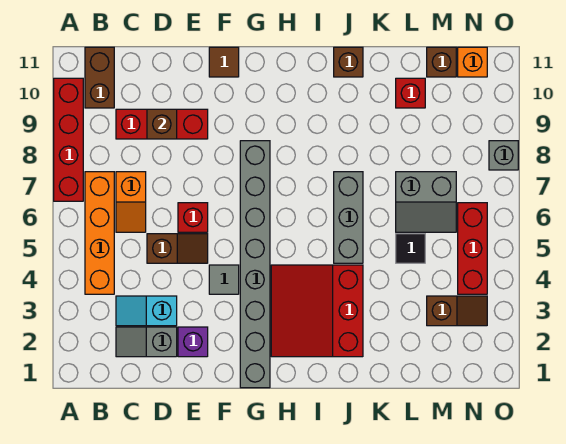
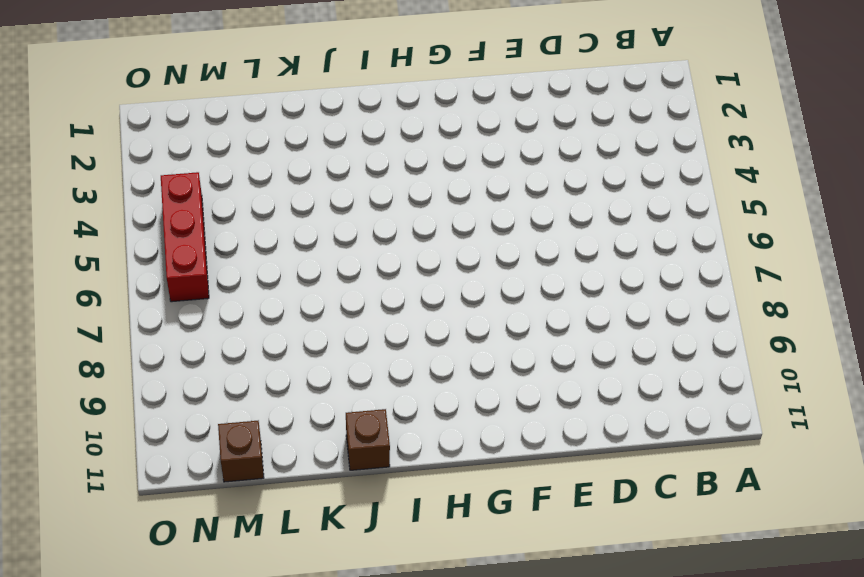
none -> red 1x4 brick [54,78,83,201]
none -> orange 1x4 brick [85,172,114,294]
none -> brown 1x2 brick [85,47,114,108]

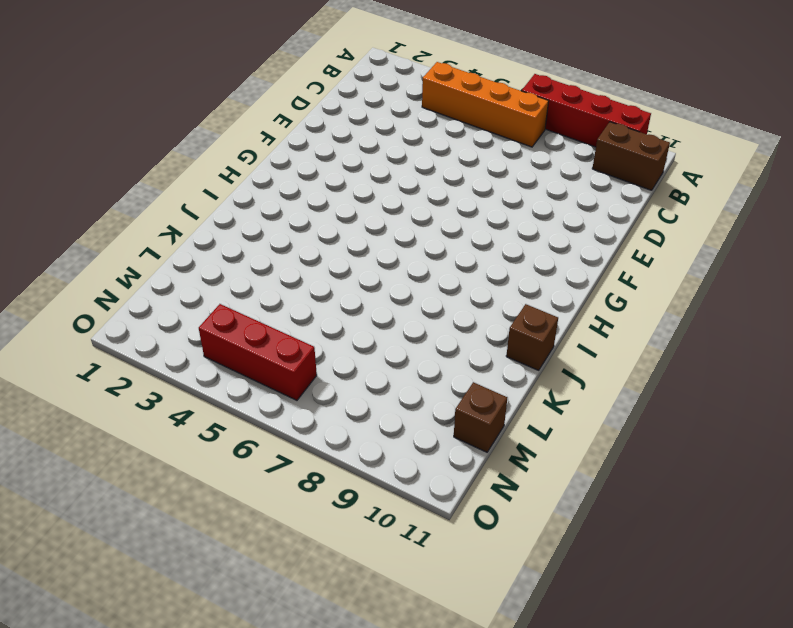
none -> grey 1x2 slope [116,327,177,357]
none -> cyan 1x2 slope [116,296,177,326]
none -> orange 1x2 slope [116,172,146,232]

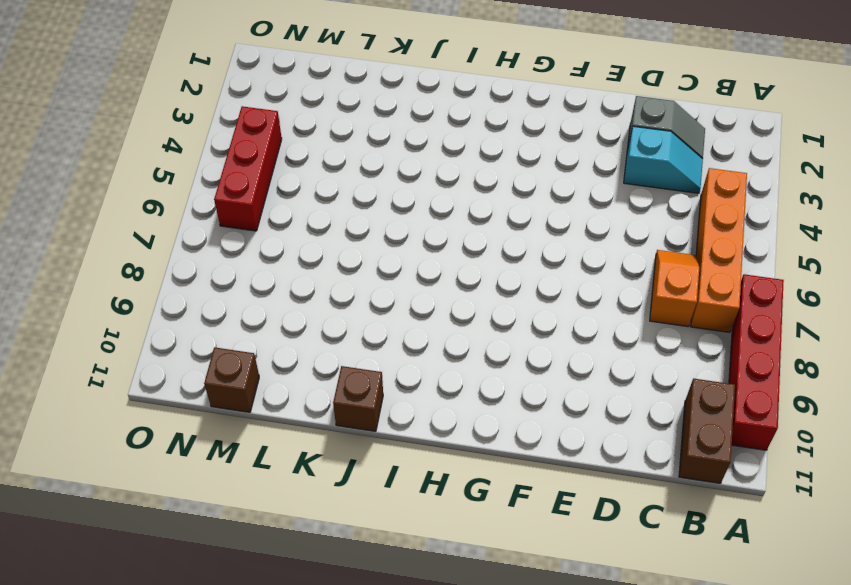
none -> red 1x3 brick [116,109,208,139]
none -> brown 1x2 slope [147,234,208,263]
none -> purple 1x1 brick [178,327,208,357]

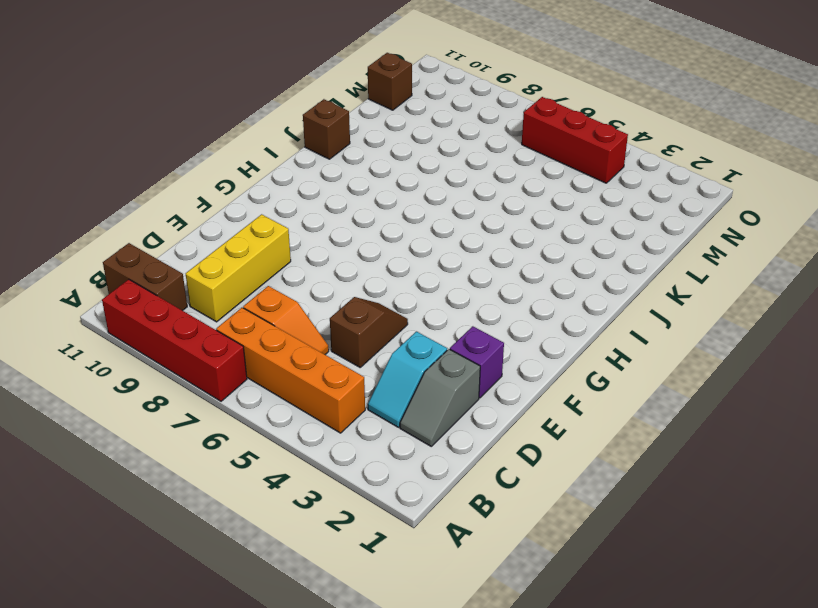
yellow 1x3 brick [186,214,291,322] -> red 1x3 brick [116,109,208,139]
none -> red 1x1 brick [178,203,208,232]
none -> grey 1x1 tile [209,265,239,294]
none -> brown 1x1 tile [209,47,239,77]

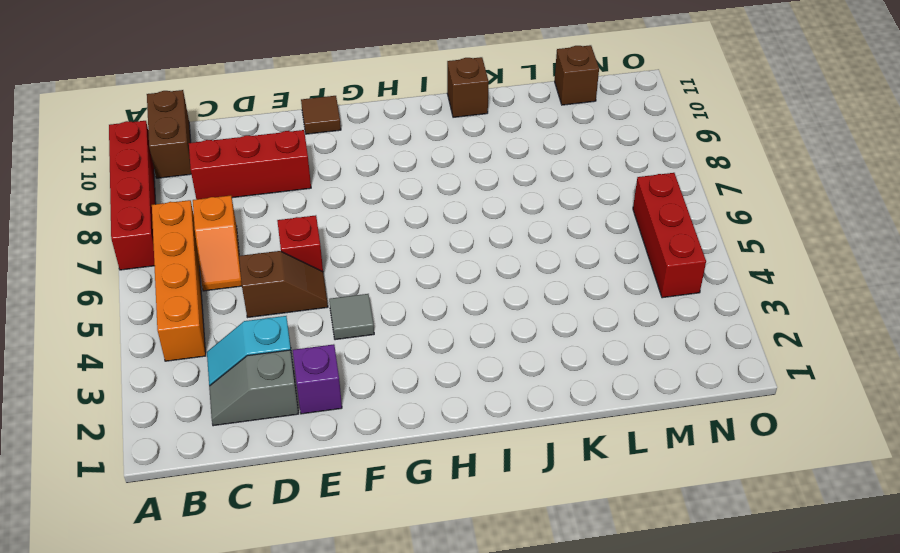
none -> grey 1x8 brick [240,141,270,388]
none -> red 3x3 slope [271,265,363,357]
none -> grey 1x3 brick [334,172,363,263]

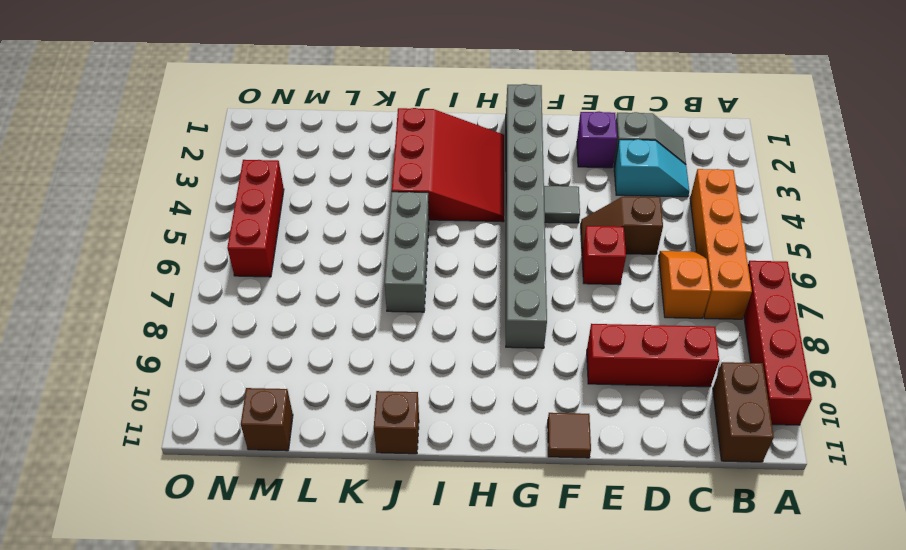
none -> black 1x1 tile [396,234,425,263]
none -> grey 2x2 slope [396,172,456,232]
none -> red 1x1 brick [396,78,425,108]

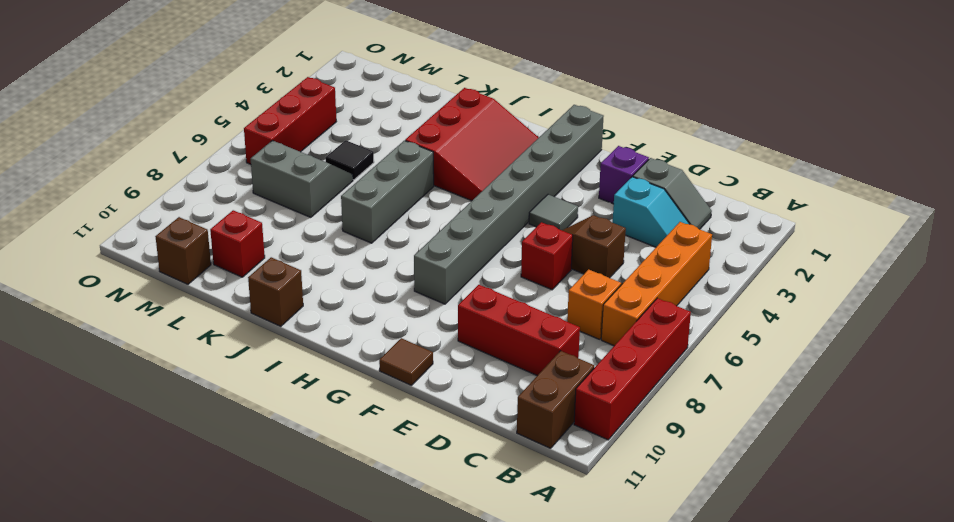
none -> brown 1x2 slope [427,296,487,326]
none -> orange 1x1 brick [458,47,487,77]
none -> grey 1x1 brick [489,141,518,170]

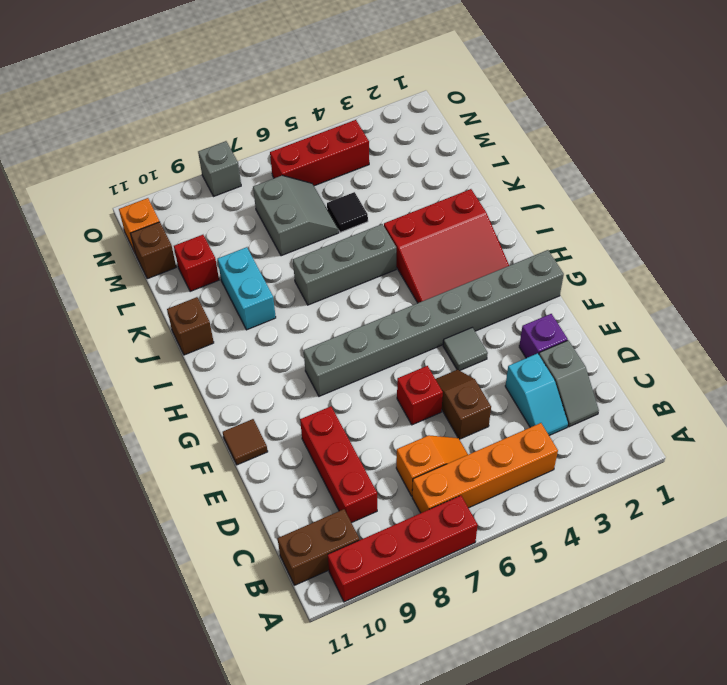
cyan 1x2 brick [218,247,276,330] -> none
none -> brown 1x2 slope [427,296,487,326]
none -> brown 1x1 brick [147,109,177,139]

